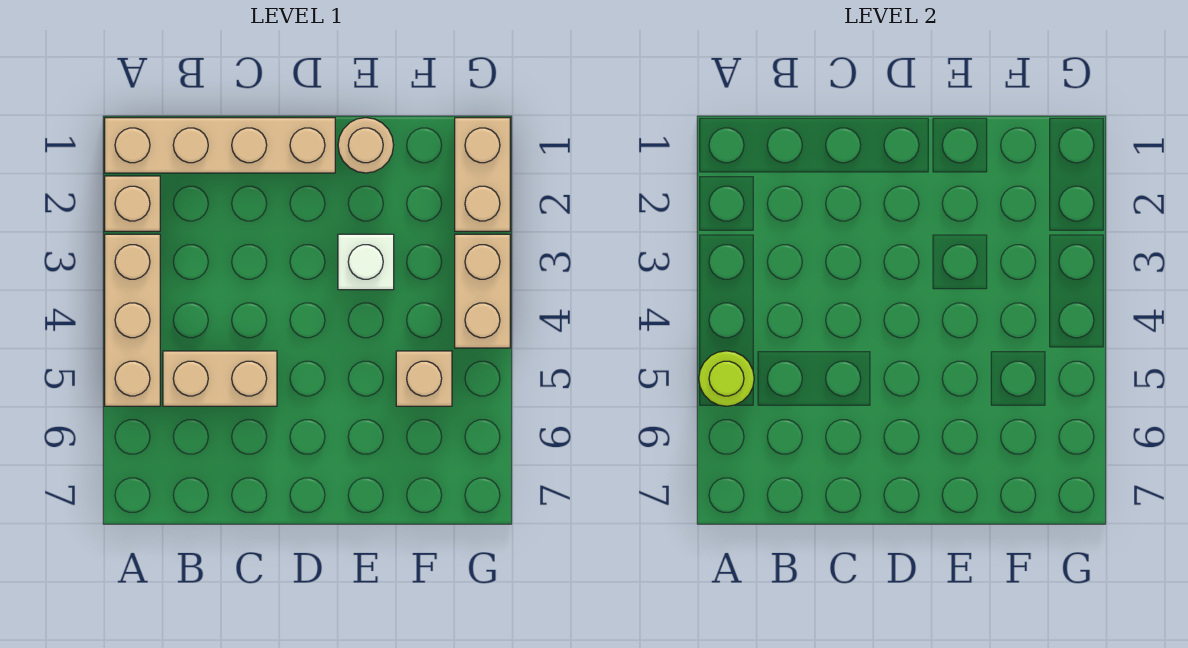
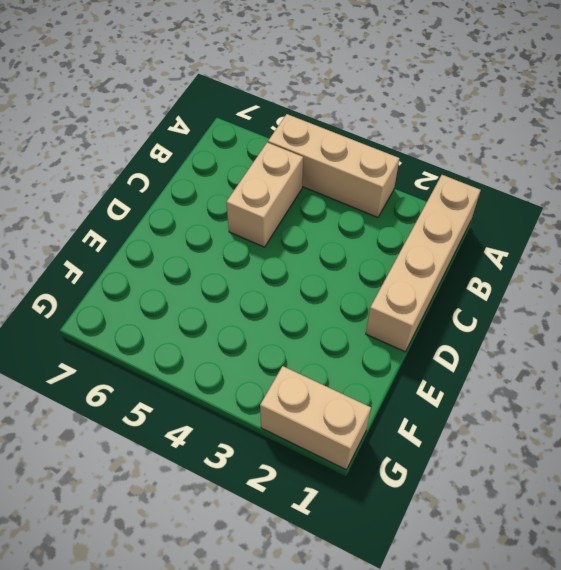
none -> tan 1x1 brick [105,176,160,231]
none -> tan 1x1 round brick [338,118,394,173]

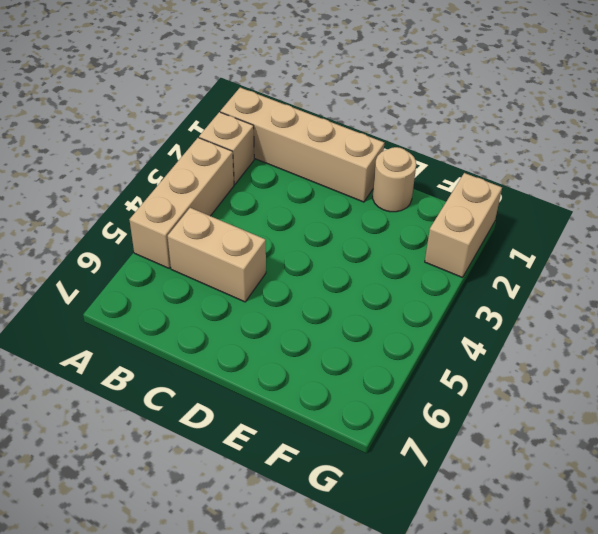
none -> white 1x1 brick [338,234,394,290]
none -> tan 1x1 brick [396,351,452,406]

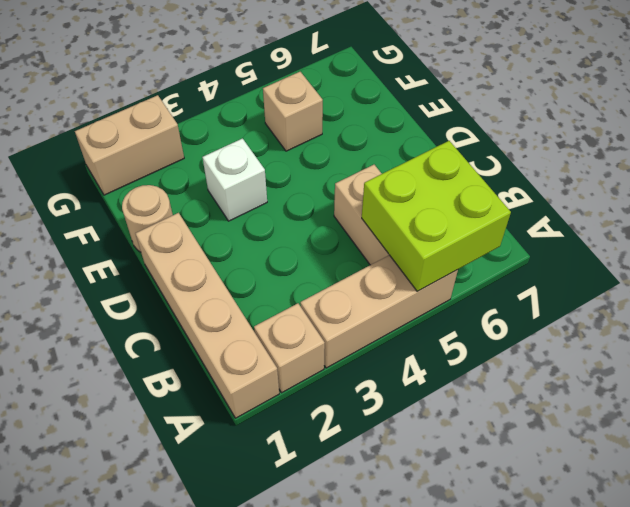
lime 2x2 brick [362,141,511,291] -> lime 1x1 round brick [699,351,754,406]
none -> tan 1x2 brick [455,234,510,348]

